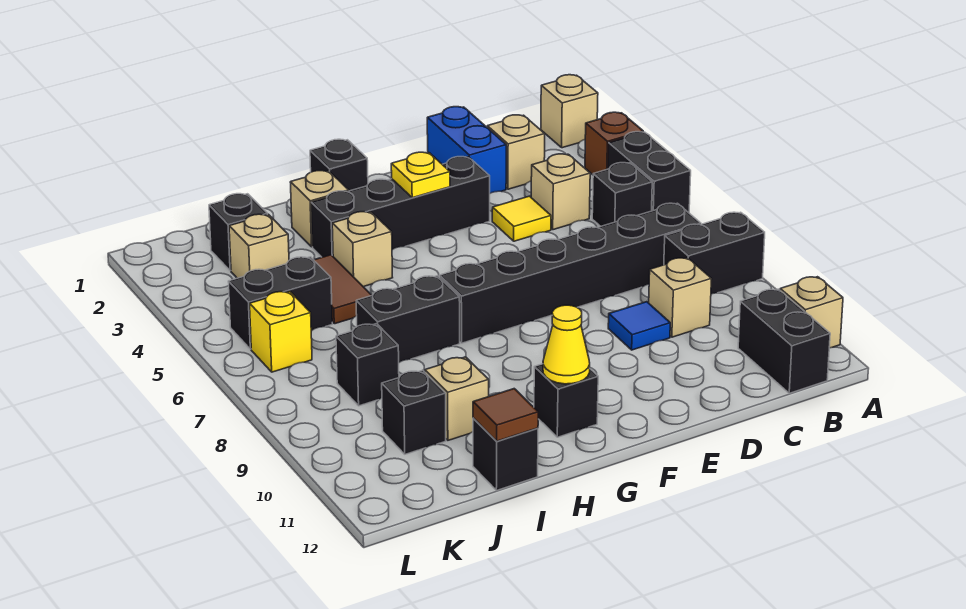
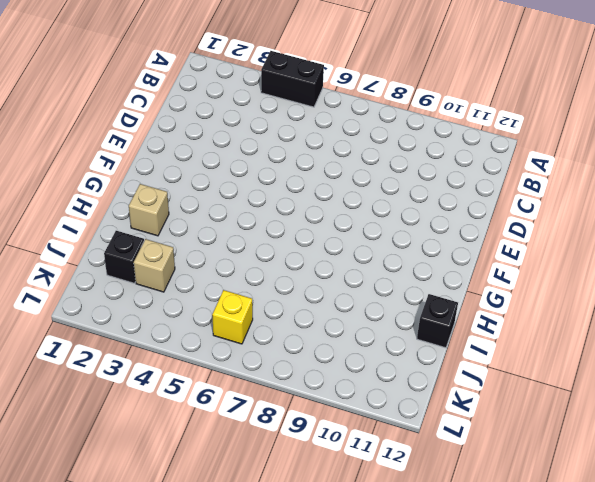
none -> tan 1x1 brick [541,75,598,148]
none -> brown 1x1 brick [585,112,643,175]
none -> black 1x2 brick [664,212,765,294]
none -> tan 1x1 brick [780,277,843,348]

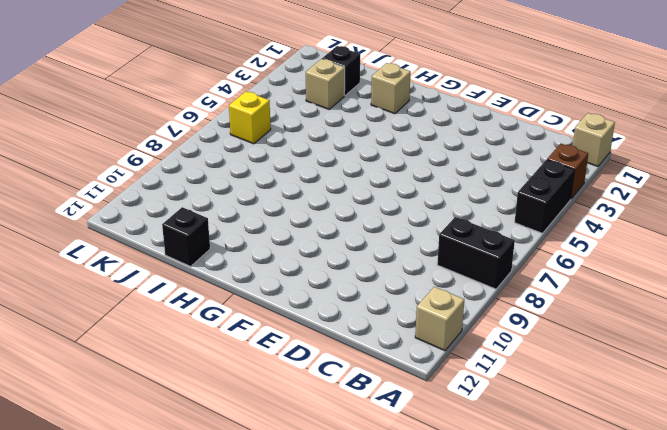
none -> black 1x1 brick [592,163,652,226]
none -> black 1x6 brick [440,203,701,343]
none -> black 1x2 brick [738,289,830,393]
none -> tan 1x1 brick [487,115,545,189]

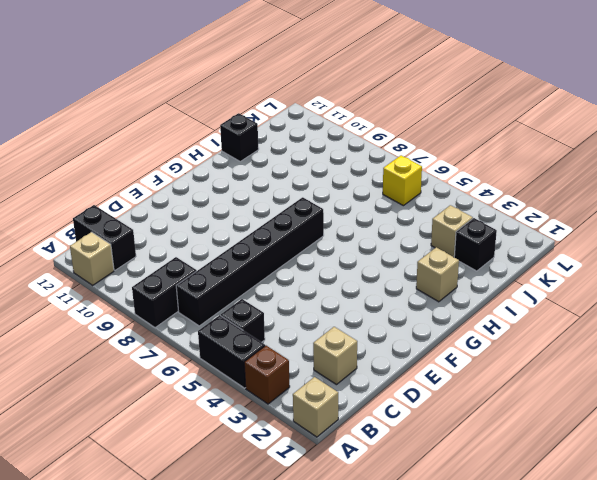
none -> tan 1x1 brick [531,154,590,230]
none -> tan 1x1 brick [649,258,711,337]
none -> blue 1x2 brick [427,107,506,193]
none -> yellow 1x1 tile [492,196,551,241]

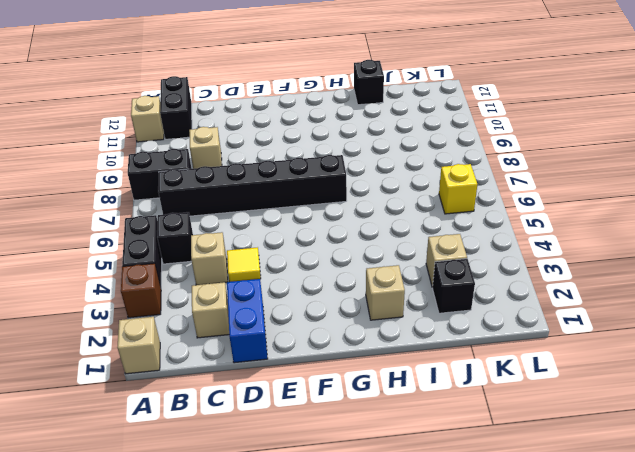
none -> blue 1x1 tile [608,302,670,350]
none -> black 1x4 brick [311,157,490,257]
none -> black 1x1 brick [310,139,368,191]
none -> black 1x1 brick [534,364,598,437]

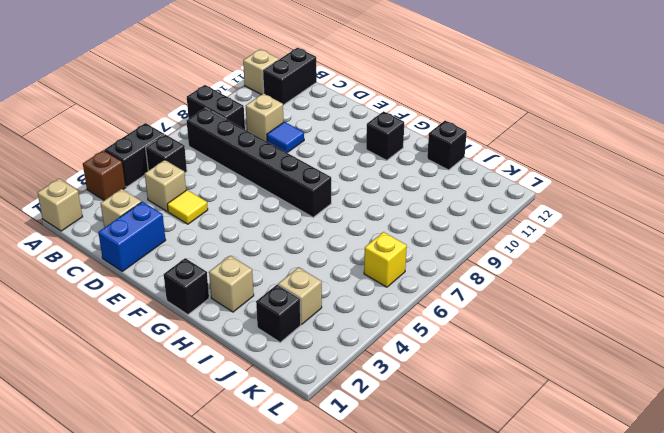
none -> black 1x4 brick [311,157,490,257]
none -> tan 1x1 brick [332,212,393,287]
none -> black 1x2 brick [356,276,460,362]
none -> brown 1x2 tile [314,255,372,324]

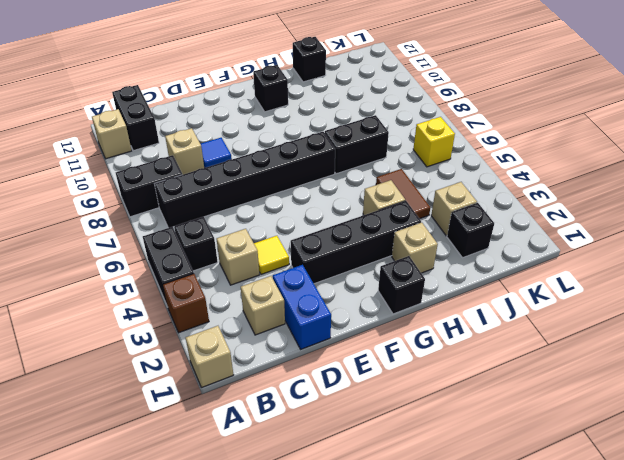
none -> tan 1x1 brick [425,357,489,440]
none -> black 1x2 brick [228,257,332,349]
none -> black 1x1 brick [336,324,399,406]
none -> black 1x1 brick [382,370,446,454]

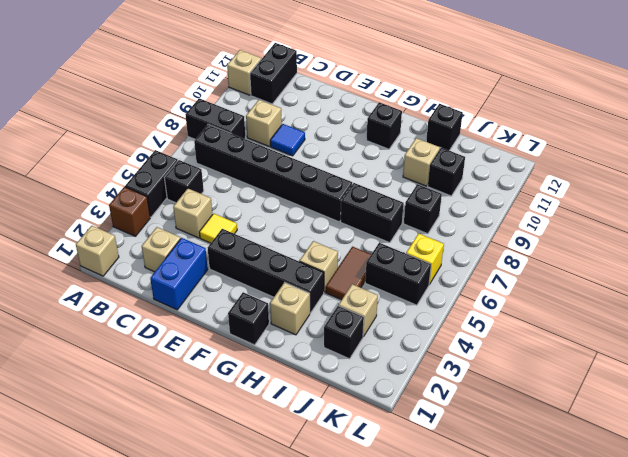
none -> yellow 1x1 plate [391,152,450,198]
none -> yellow 1x1 cone [543,305,590,384]
none -> brown 1x1 tile [473,389,538,441]

